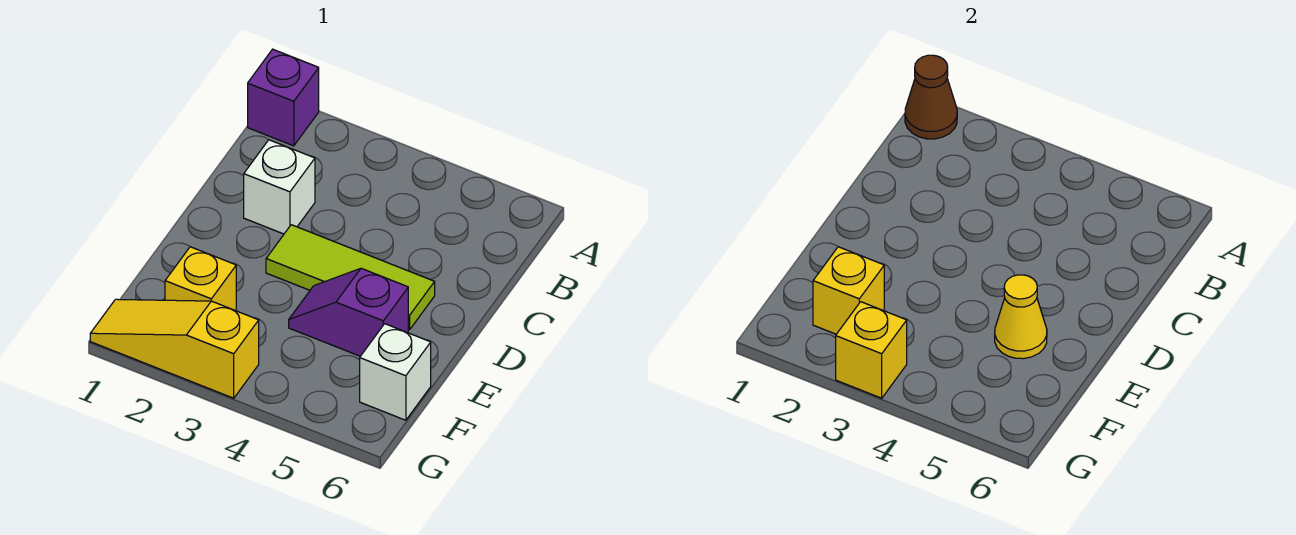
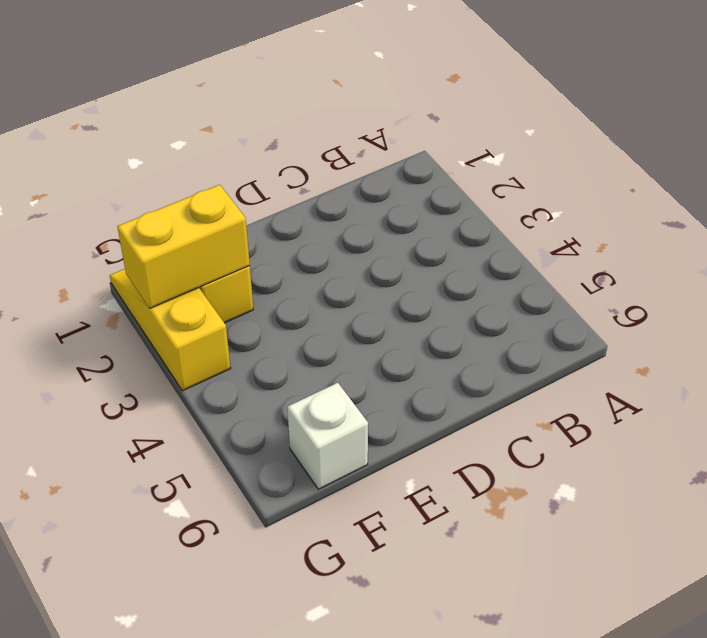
yellow 1x2 brick [117,185,250,308] -> yellow 1x1 brick [813,247,884,334]
none -> purple 1x1 brick [248,49,319,146]
none -> white 1x1 brick [244,140,315,234]

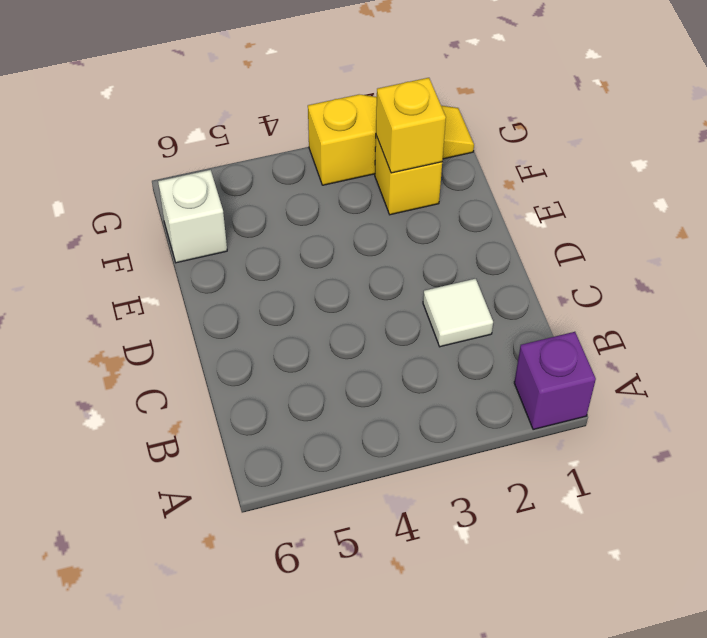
white 1x1 tile [423,279,493,347] -> white 1x1 brick [244,140,315,234]
none -> lime 1x3 tile [266,225,435,330]
none -> purple 1x2 slope [289,268,408,356]

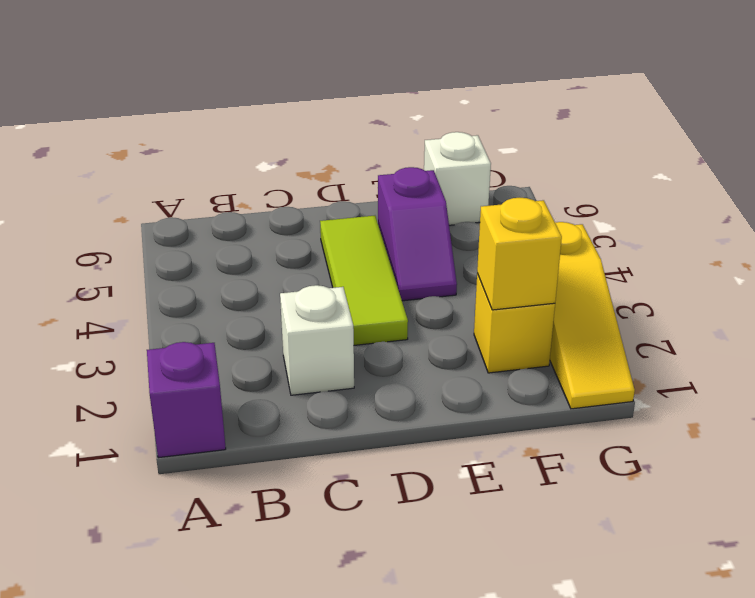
none -> brown 1x1 cone [905,55,957,139]
none -> yellow 1x1 cone [995,275,1047,359]

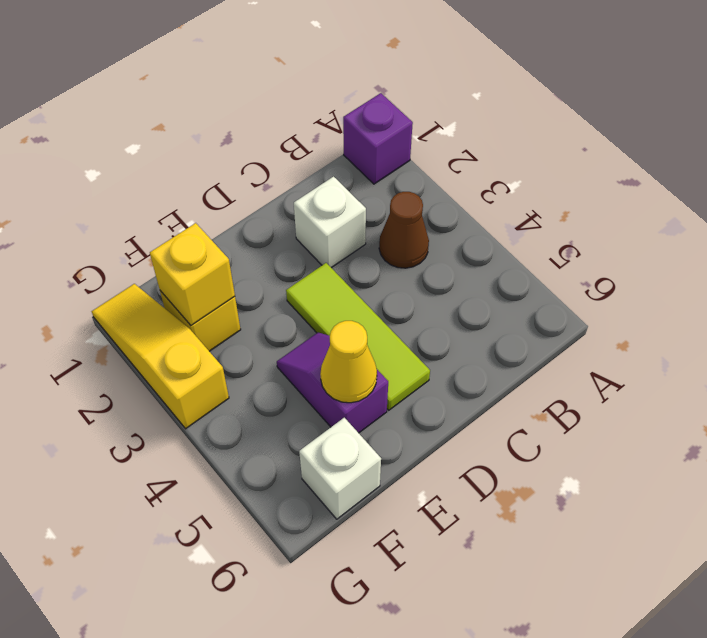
brown 1x1 cone [379,192,429,268] -> brown 1x1 cone moved to [905,55,957,139]
none -> yellow 1x1 brick [836,302,907,398]

